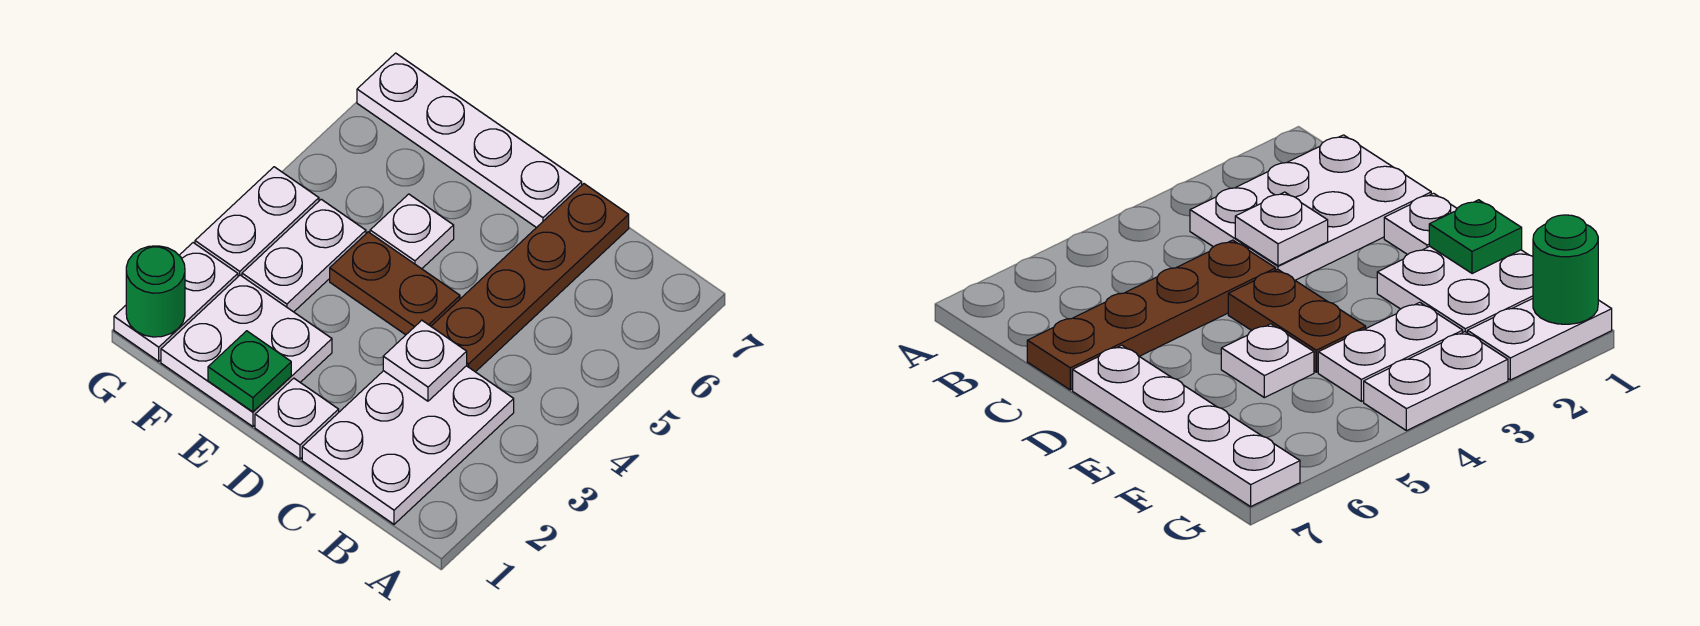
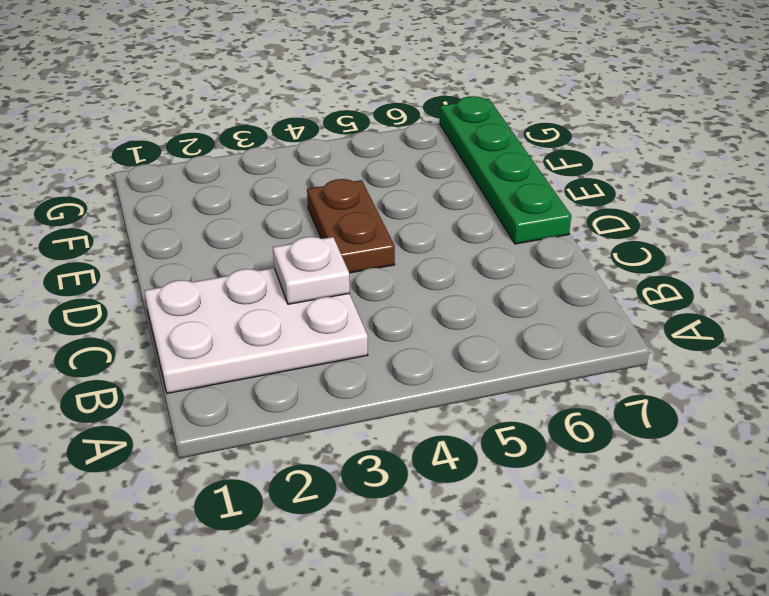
green 1x4 plate [440,96,571,244] -> white 1x4 plate [357,53,582,228]
none -> brown 1x4 plate [431,184,629,372]
none -> white 1x1 plate [255,378,339,459]
none -> white 2x2 plate [161,275,332,427]

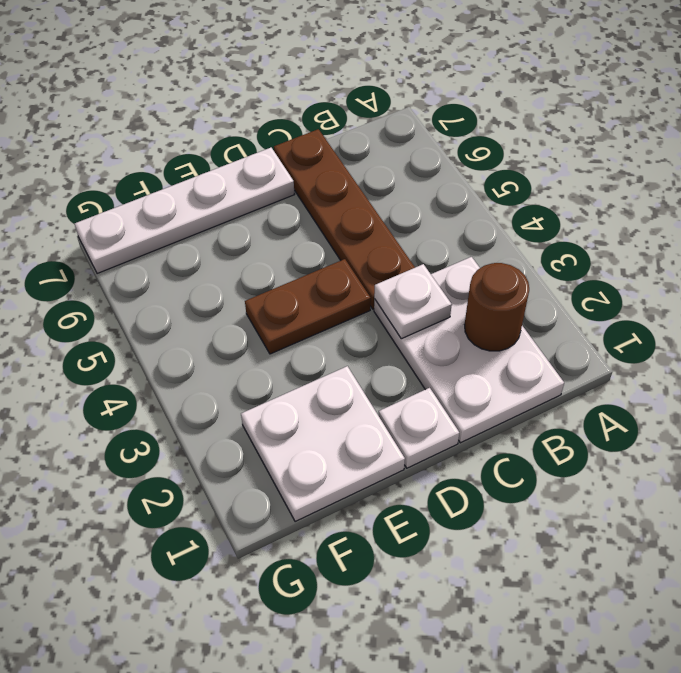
brown 1x1 round brick [465,263,529,351] -> none
none -> white 1x1 plate [370,194,454,269]
none -> white 1x2 plate [242,199,366,312]
none -> white 1x2 plate [114,243,238,361]

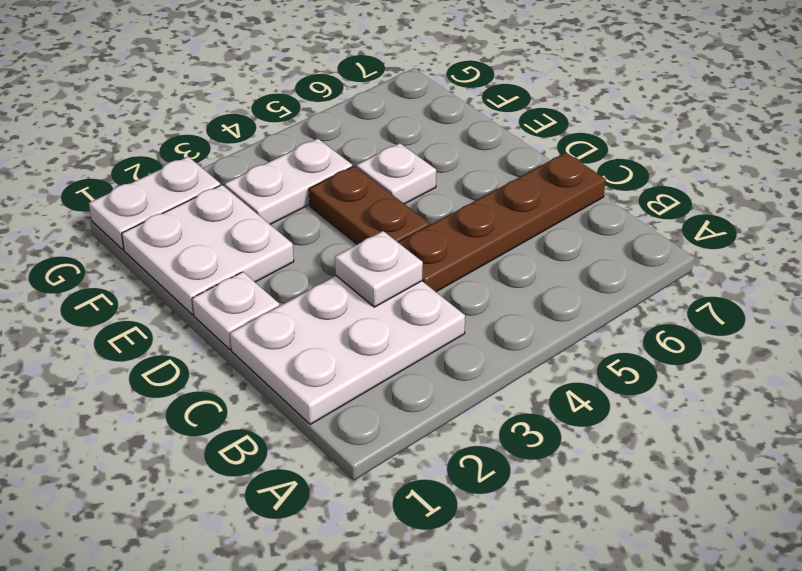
none -> white 1x4 plate [357,53,582,228]
none -> white 1x2 plate [195,167,319,276]
none -> green 1x1 plate [208,331,291,412]

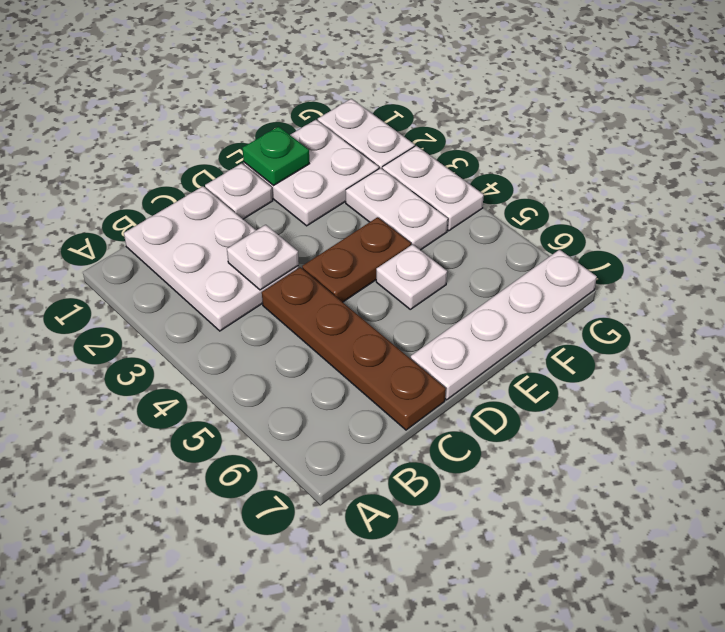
none -> green 1x1 round brick [126,246,185,337]

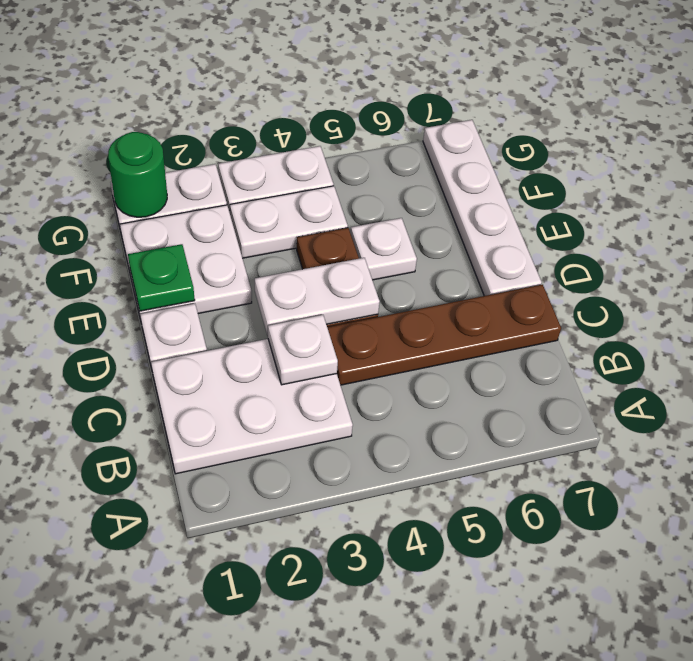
white 1x2 plate [255,258,380,336] -> none

